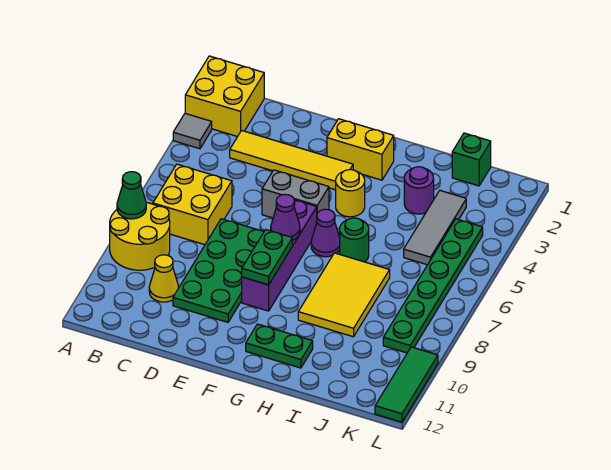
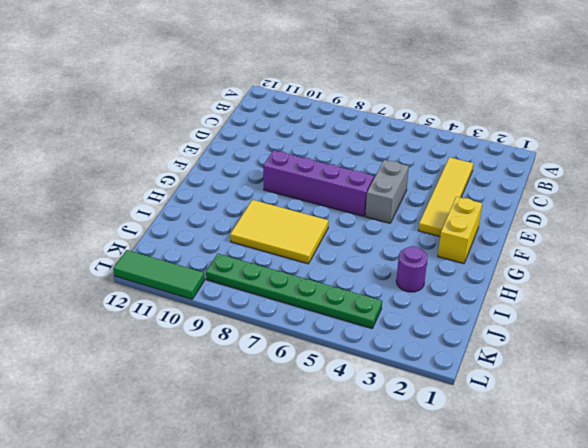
none -> yellow 2x2 brick [185,56,264,137]
none -> grey 1x1 tile [173,114,212,149]
none -> yellow 2x2 round brick [110,203,170,270]

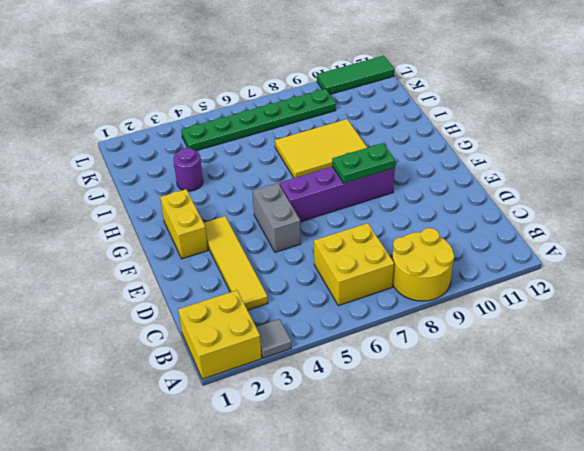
none -> yellow 1x1 cone [149,255,178,302]
none -> green 2x4 plate [173,219,264,322]
none -> yellow 1x1 round brick [336,170,365,217]

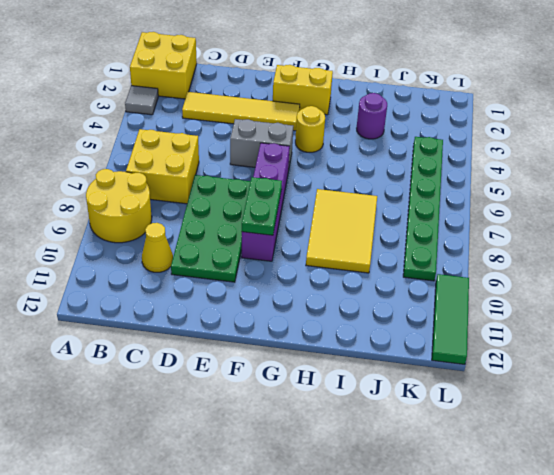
none -> purple 1x1 cone [311,209,340,257]
none -> green 1x2 plate [246,324,313,368]
none -> green 1x1 round brick [340,218,369,262]

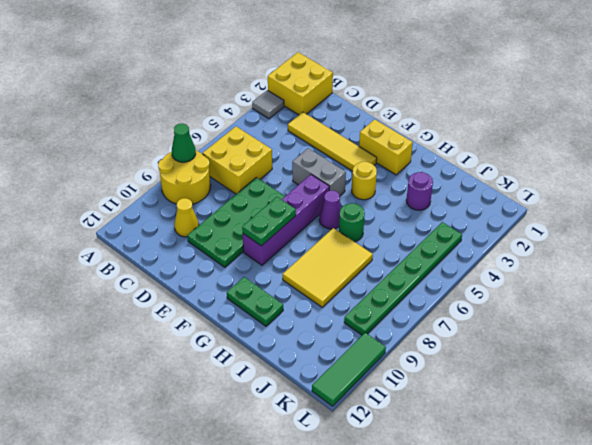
none -> green 1x1 brick [452,133,491,186]
none -> grey 1x3 tile [404,191,466,265]
none -> purple 1x1 cone [271,194,300,240]

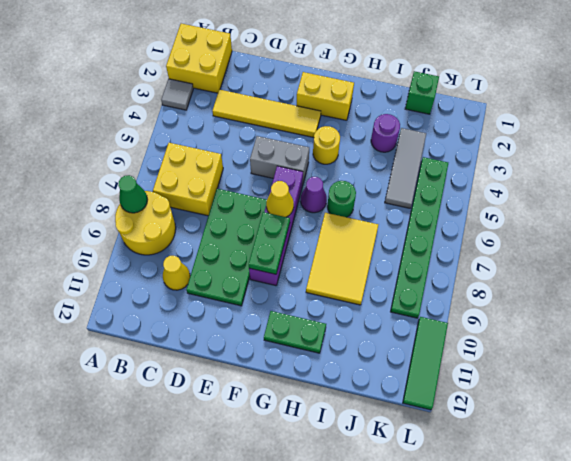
yellow 1x1 cone [266,181,294,217] -> purple 1x1 cone [271,194,300,240]

